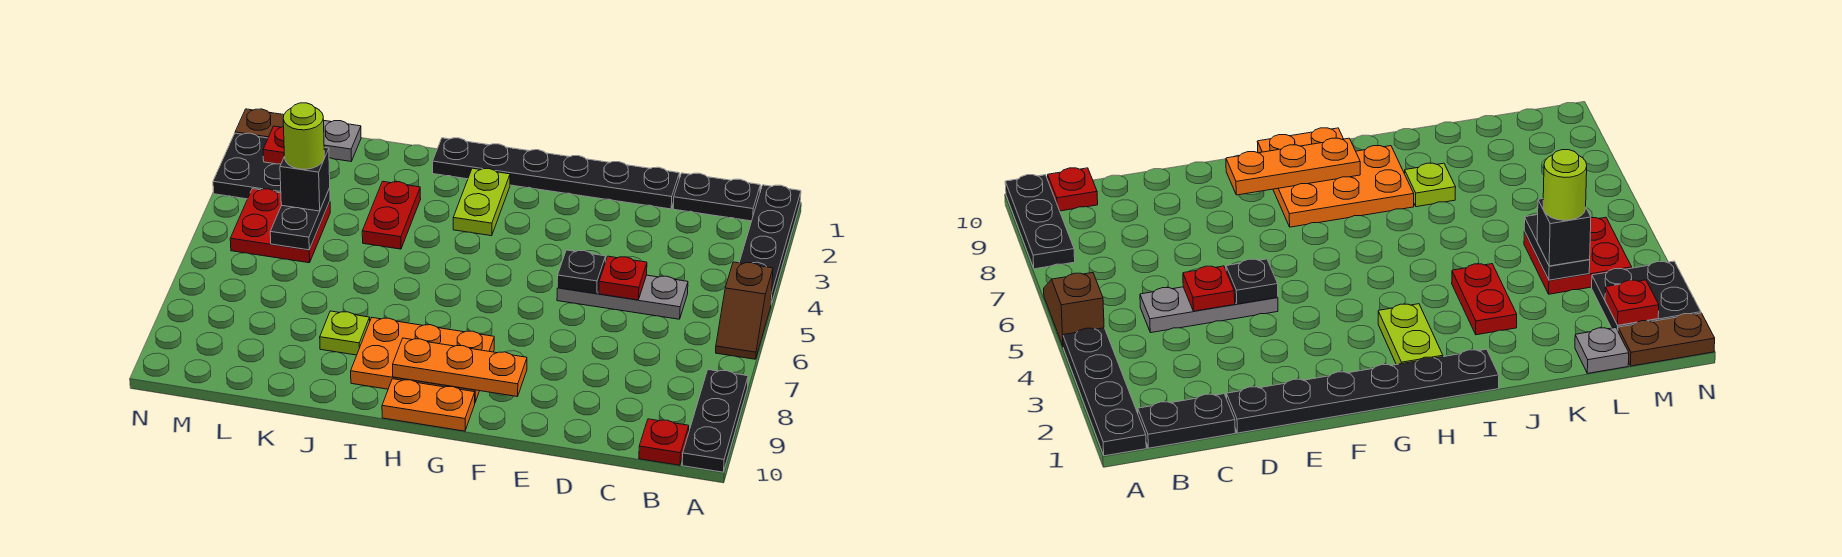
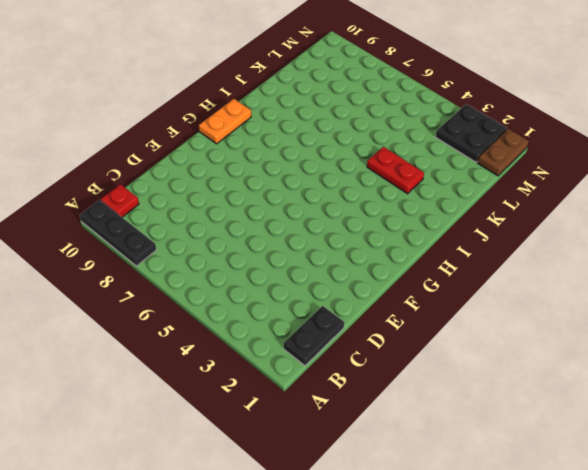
none -> black 1x4 plate [739,185,801,304]
none -> brown 1x2 slope [716,262,773,359]
none -> grey 1x3 plate [557,275,688,319]

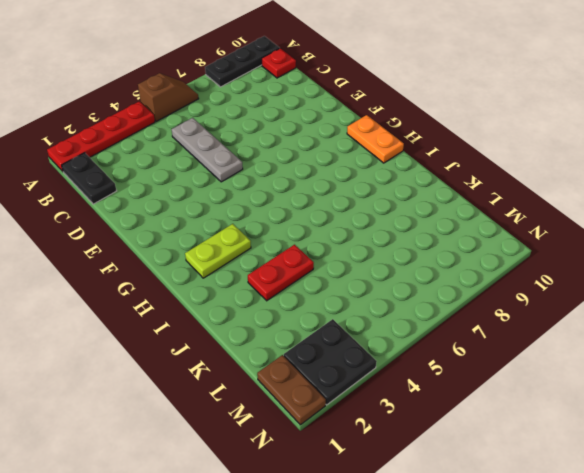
red 1x4 plate [47,101,155,171] -> black 1x4 plate [739,185,801,304]
none -> black 1x6 plate [433,138,679,209]
none -> orange 2x3 plate [351,318,494,402]
none -> lime 1x1 plate [320,311,370,355]

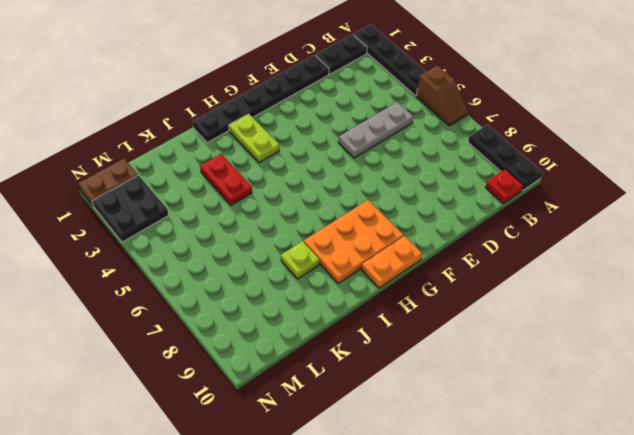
none -> grey 1x1 plate [324,121,361,161]
none -> red 2x2 plate [230,189,330,263]
none -> red 1x1 plate [599,256,647,300]

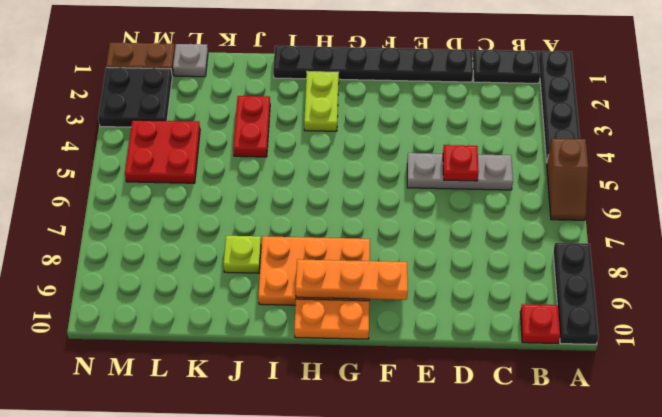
none -> black 1x1 plate [557,250,606,294]
none -> black 1x2 plate [270,188,330,250]
none -> red 1x1 plate [263,126,284,164]

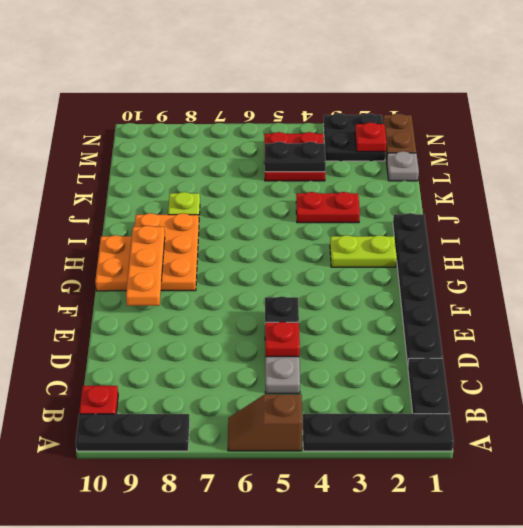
none -> black 1x1 brick [280,148,330,211]
none -> lime 1x1 round brick [283,103,324,169]

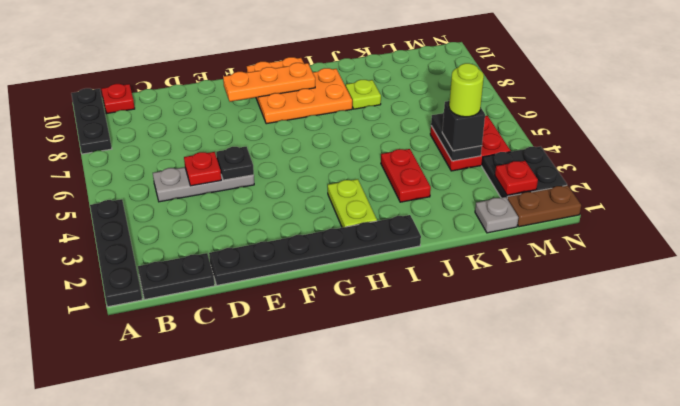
none -> brown 1x2 slope [716,262,773,359]

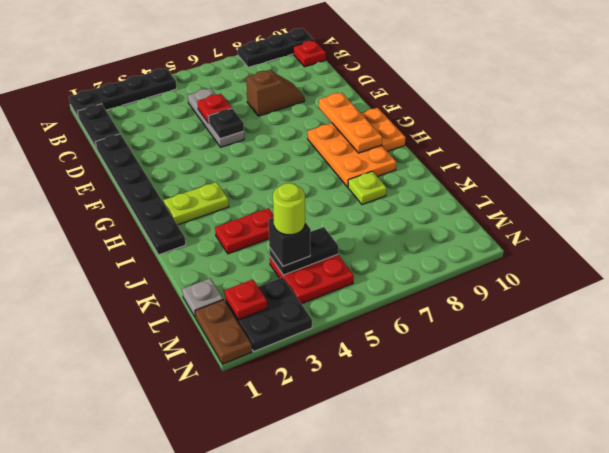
brown 1x2 slope [246,70,305,116] -> brown 1x2 slope moved to [716,262,773,359]

